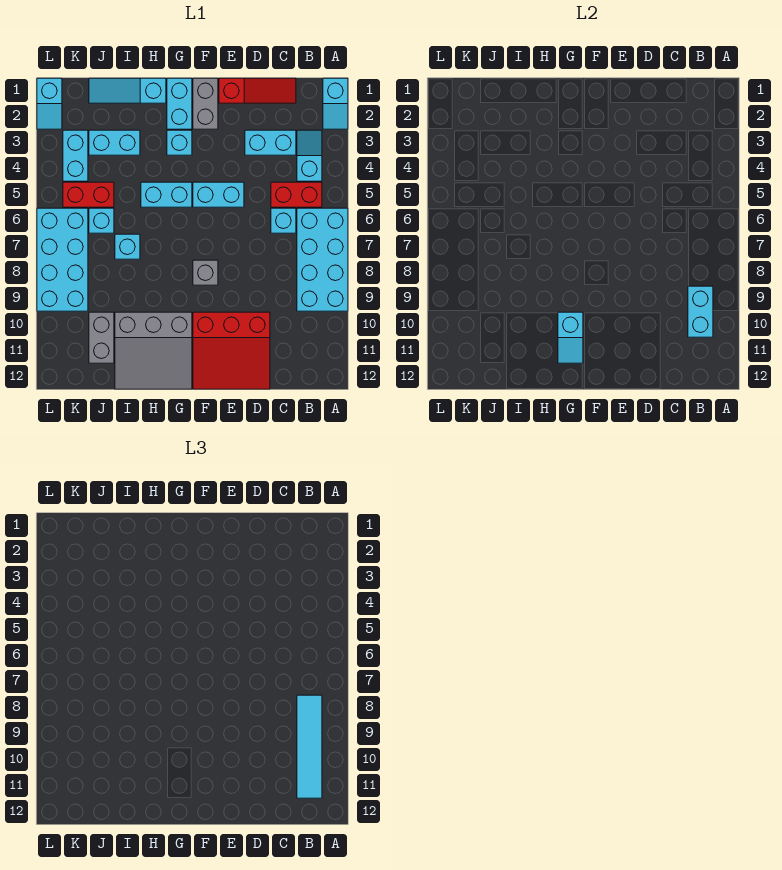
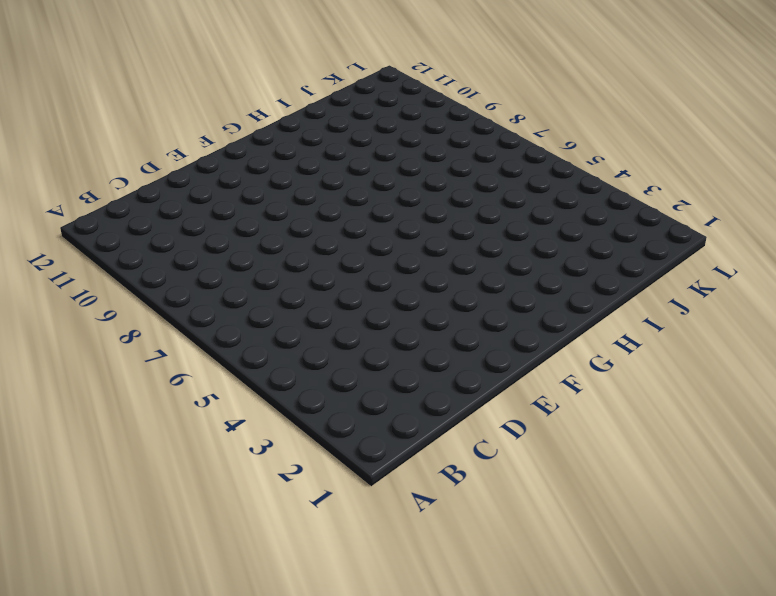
none -> cyan 1x2 slope [323,78,348,129]
none -> cyan 2x4 brick [297,208,348,311]
none -> cyan 1x2 slope [297,130,322,181]

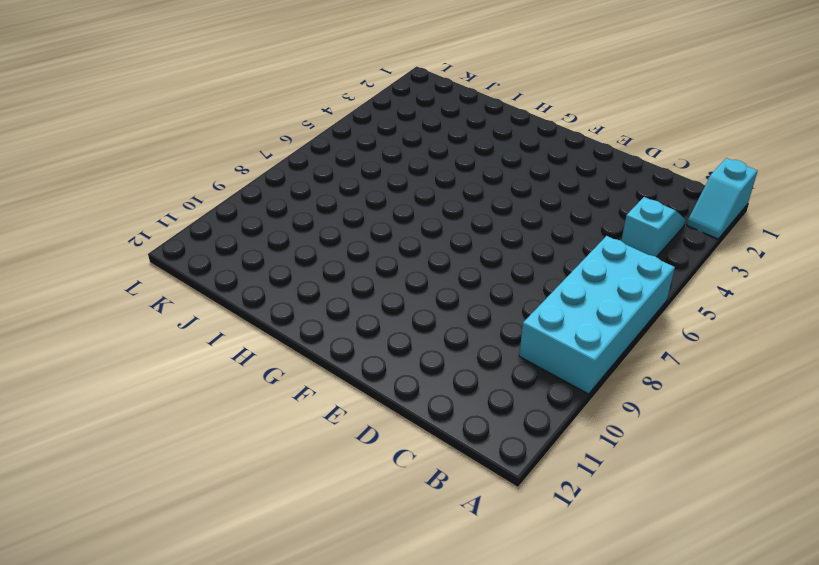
none -> red 1x2 brick [271,182,322,207]
none -> red 1x3 slope [219,78,296,103]
none -> cyan 1x2 brick [245,130,296,155]

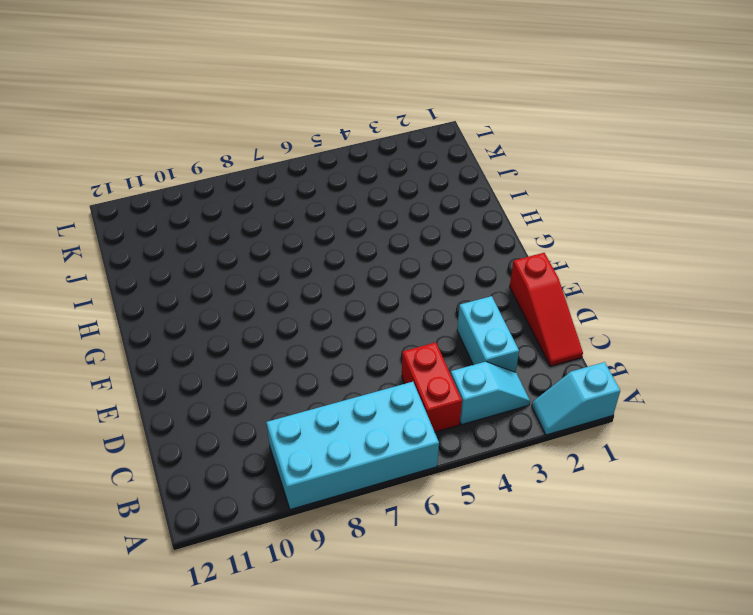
none -> cyan 1x1 brick [271,208,296,233]
none -> red 3x3 slope [193,312,270,389]
none -> cyan 1x2 brick [193,182,244,207]

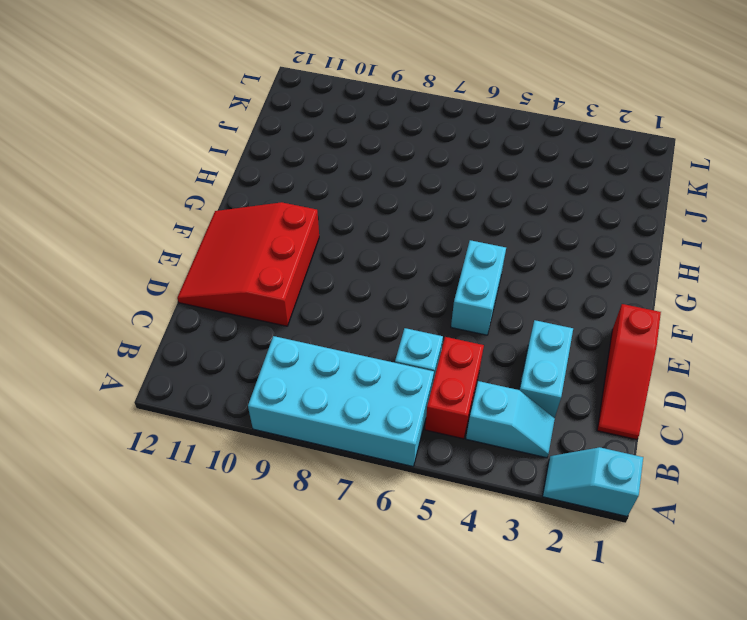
none -> grey 1x2 brick [193,78,218,129]
none -> grey 1x1 brick [193,260,218,285]
none -> cyan 1x2 brick [167,78,192,129]

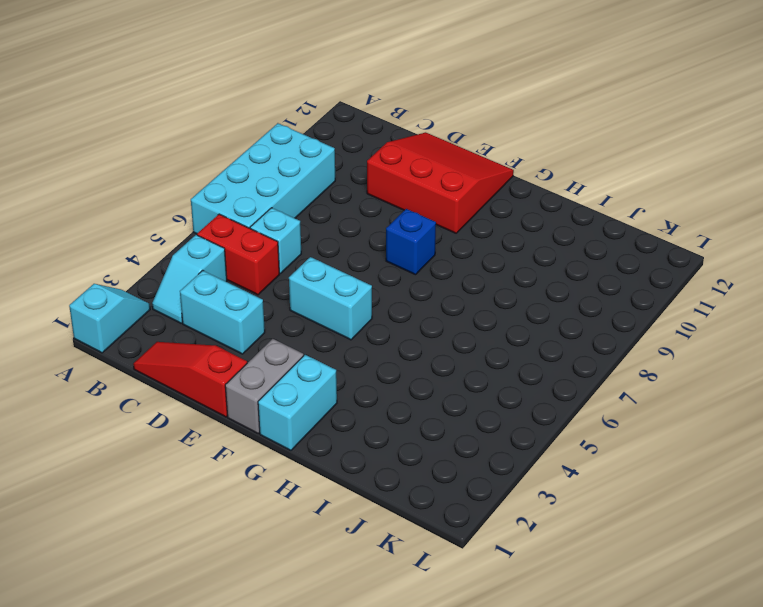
blue 1x1 brick [386,209,436,275] -> grey 1x1 brick [193,260,218,285]
none -> cyan 1x1 brick [167,130,192,155]
none -> cyan 1x2 brick [141,182,192,207]
none -> grey 3x3 slope [115,312,192,389]

